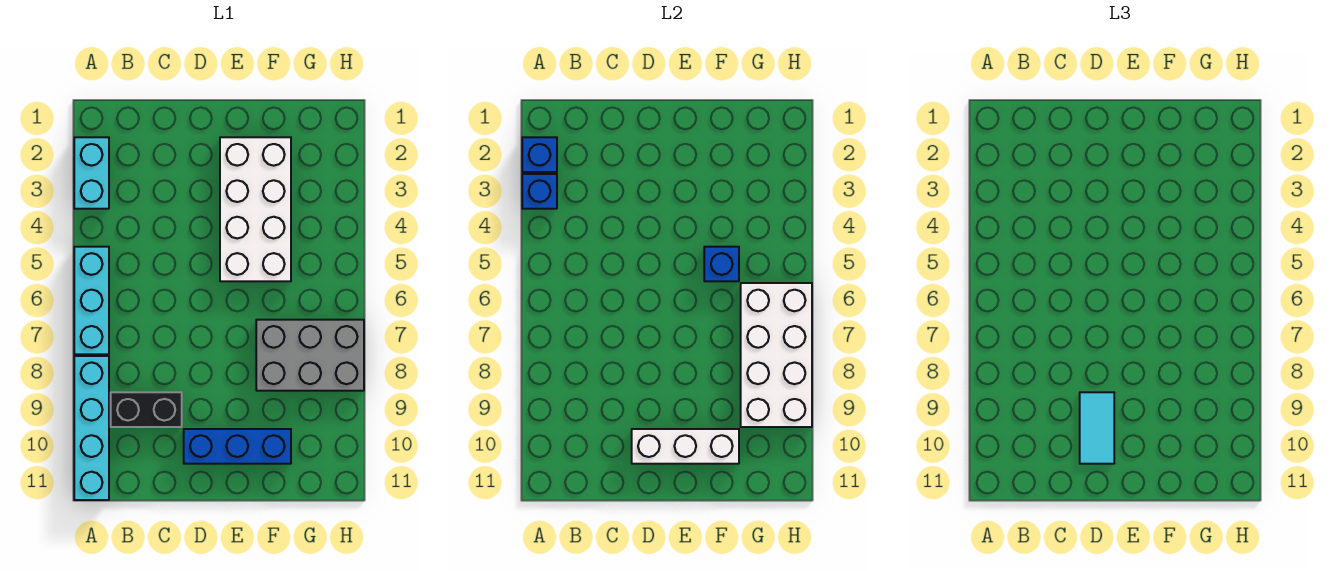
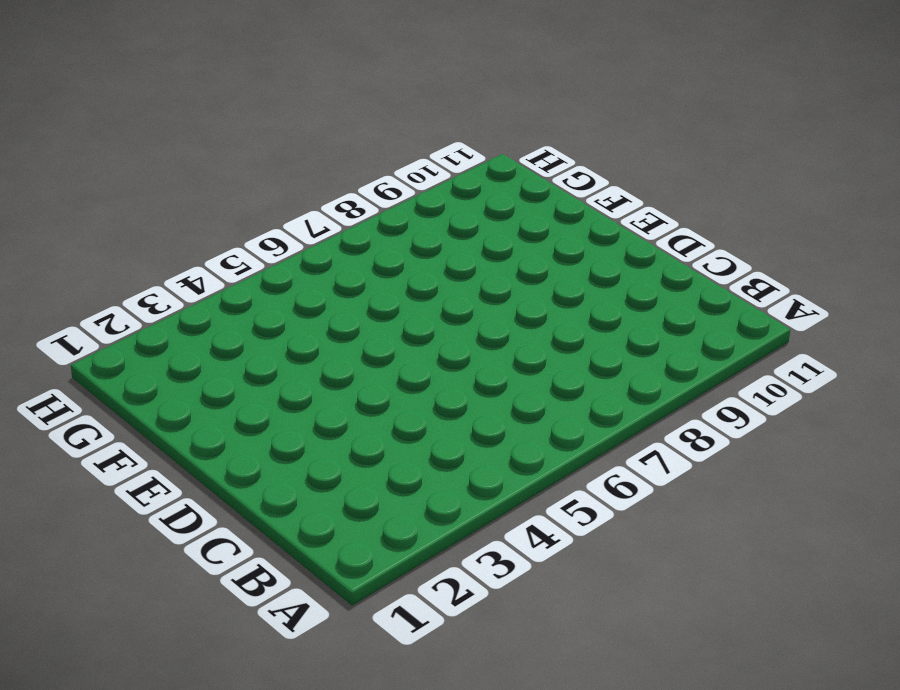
none -> cyan 1x2 brick [74,137,109,209]
none -> cyan 1x3 brick [74,247,109,354]
none -> cyan 1x4 brick [74,356,109,500]

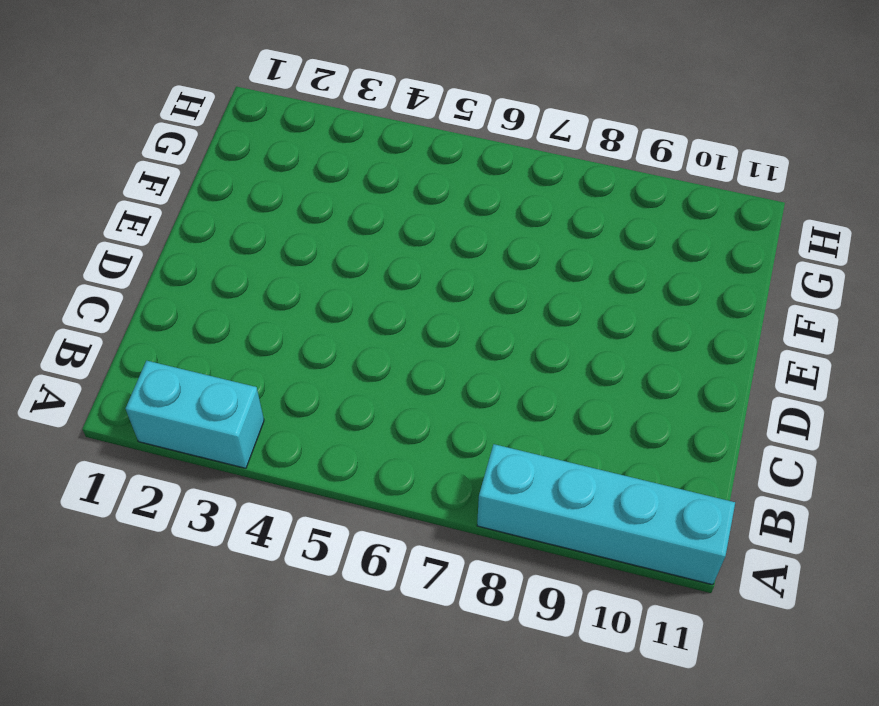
none -> cyan 1x3 brick [74,247,109,354]
none -> black 1x2 brick [111,392,182,427]
none -> blue 1x3 brick [184,429,291,464]

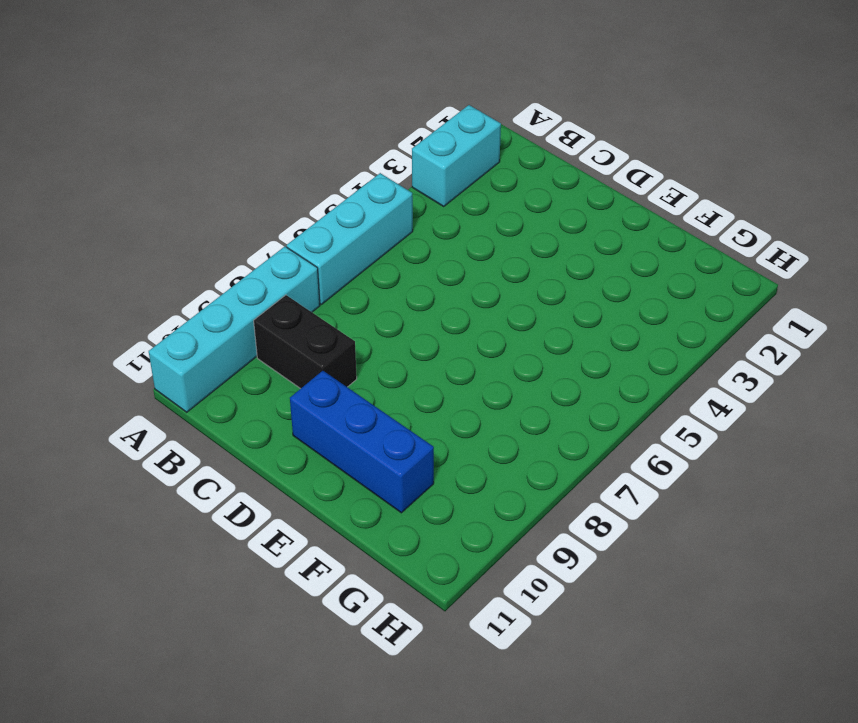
none -> white 2x4 brick [220,137,291,281]
none -> grey 2x3 brick [256,320,364,391]
none -> blue 1x1 brick [522,137,557,172]

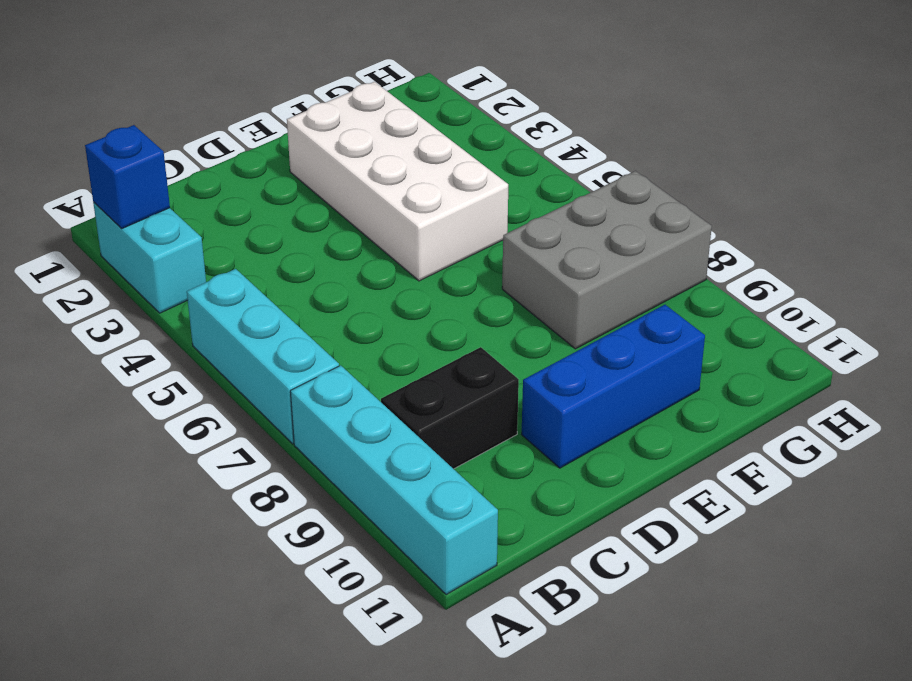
none -> blue 1x1 brick [522,174,557,209]
none -> white 1x3 brick [632,429,739,464]
none -> blue 1x1 brick [704,247,739,281]

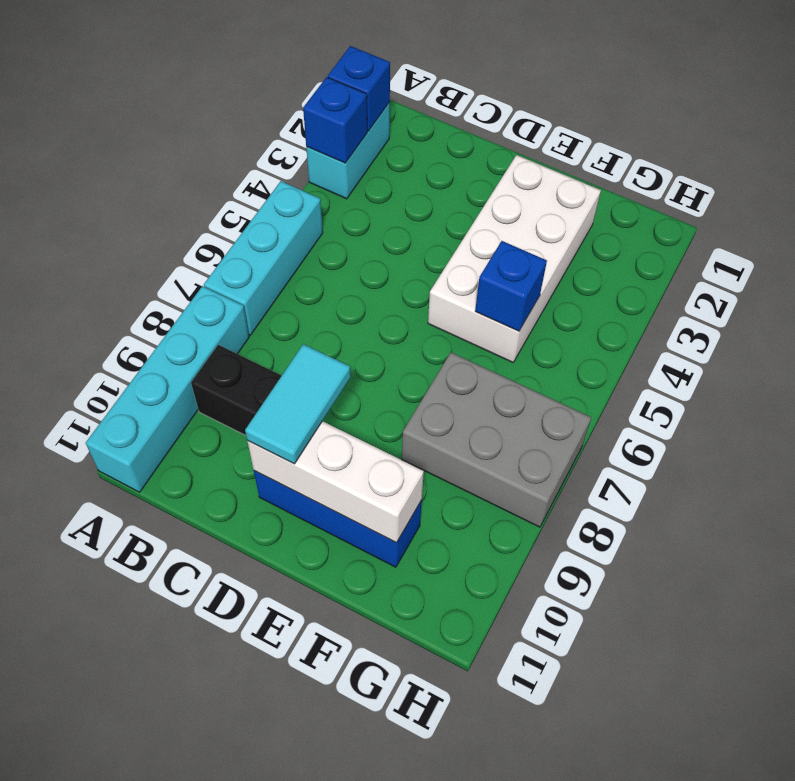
none -> white 2x4 brick [741,283,812,427]

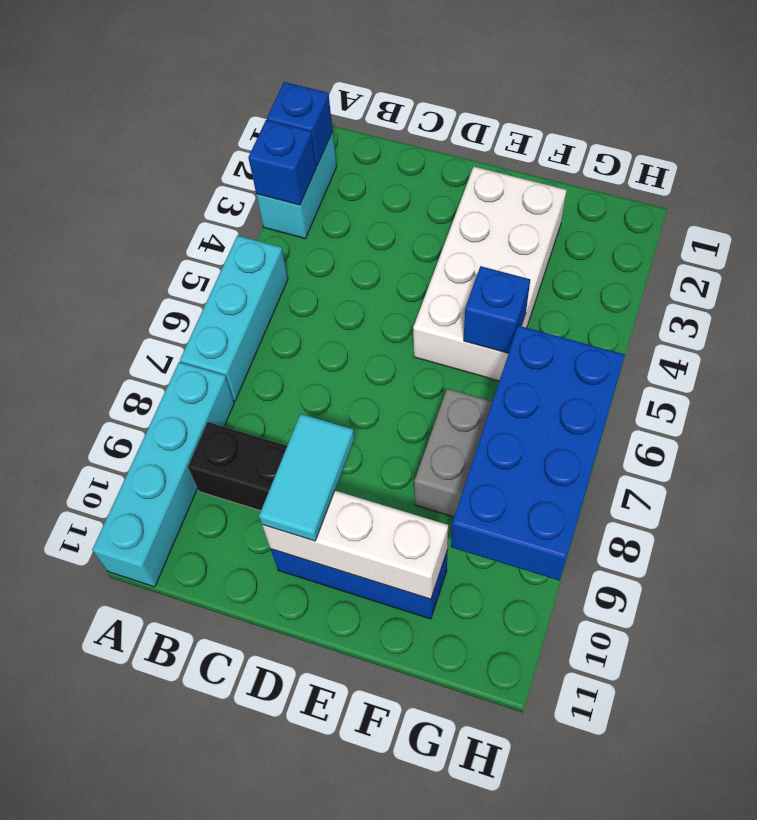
blue 2x4 brick [451,326,625,581] -> white 2x4 brick [741,283,812,427]

